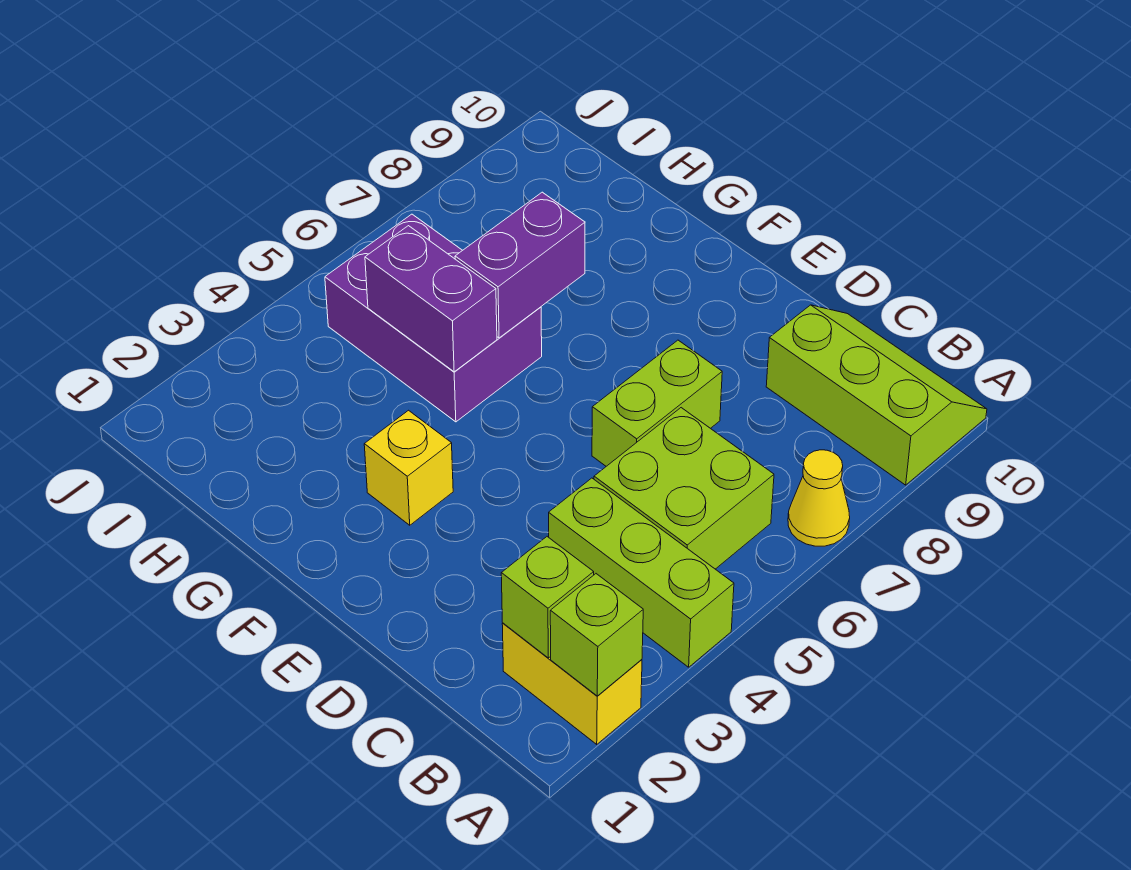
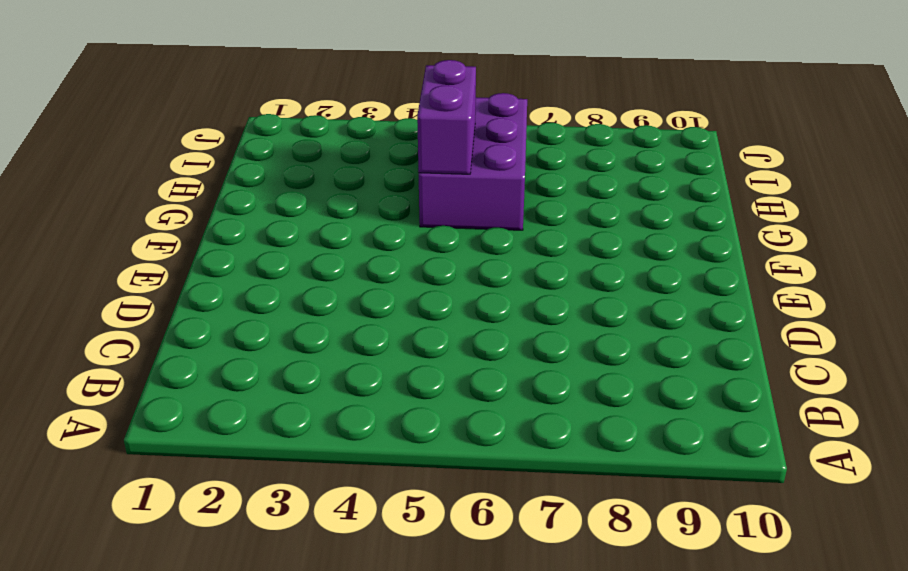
none -> yellow 1x2 brick [502,623,642,744]
none -> lime 1x3 brick [549,478,734,667]
none -> yellow 1x1 cone [788,450,850,546]

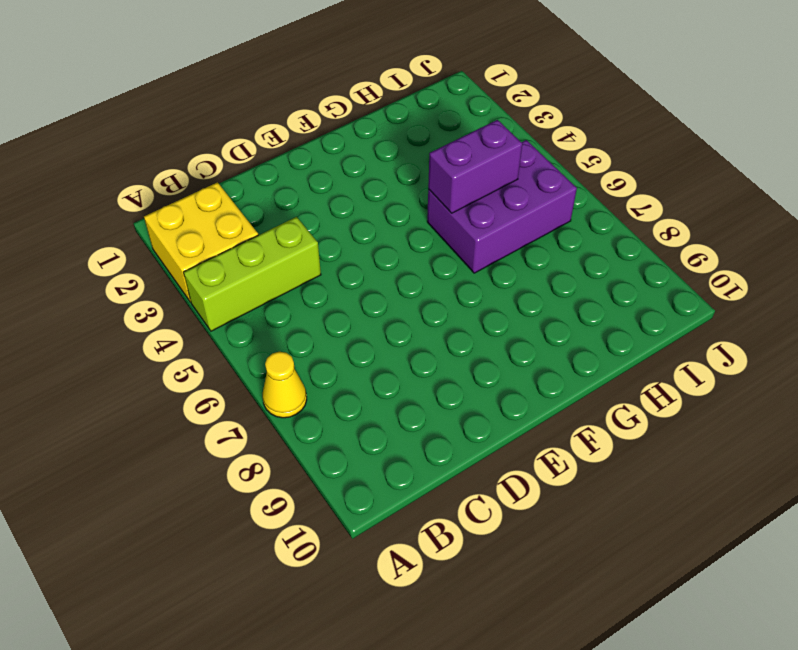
yellow 2x2 brick [144,182,258,302] -> yellow 1x2 brick [502,623,642,744]
none -> lime 2x3 slope [766,305,987,485]
none -> lime 2x2 brick [594,408,774,569]
none -> lime 1x2 brick [592,340,722,466]

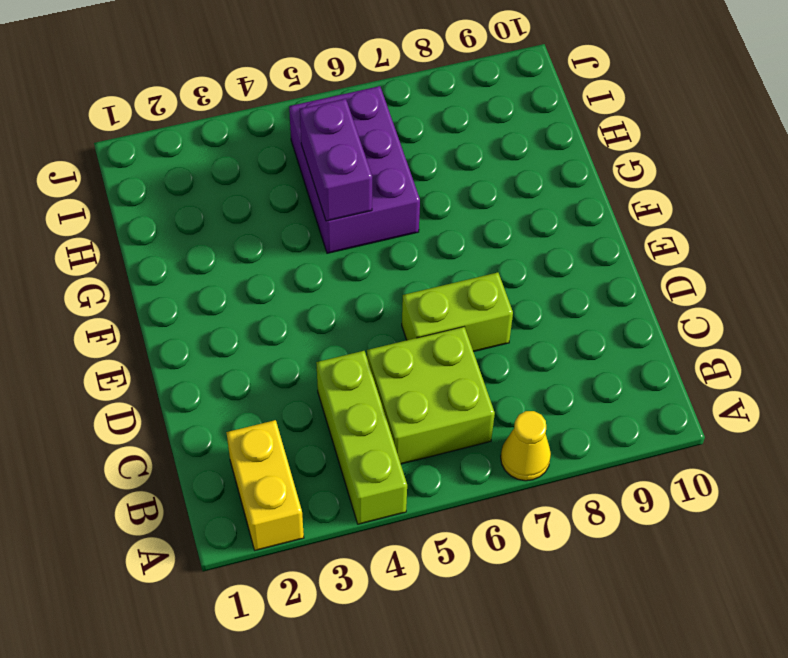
none -> lime 2x3 slope [766,305,987,485]
none -> yellow 1x1 brick [364,410,453,525]
none -> lime 1x1 brick [550,574,643,696]

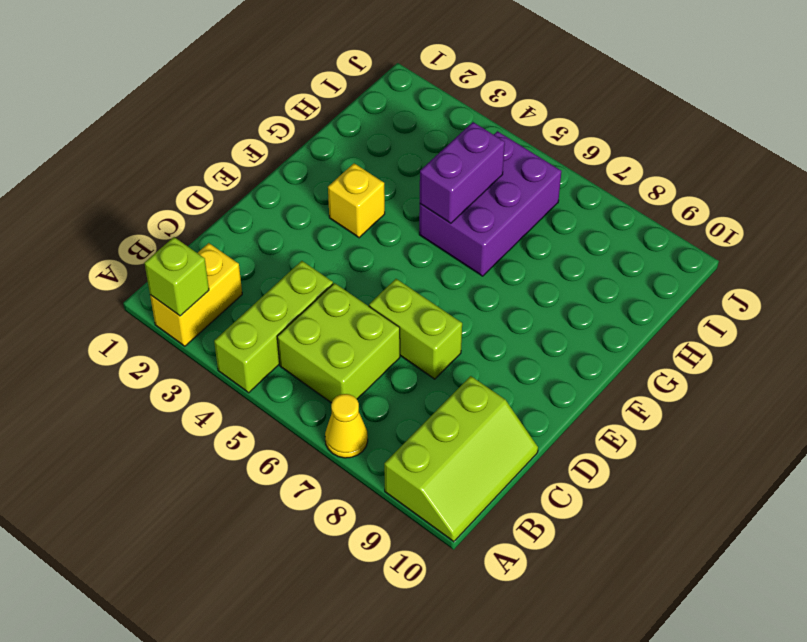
none -> lime 1x1 brick [501,537,594,658]
none -> purple 1x2 brick [455,192,585,338]

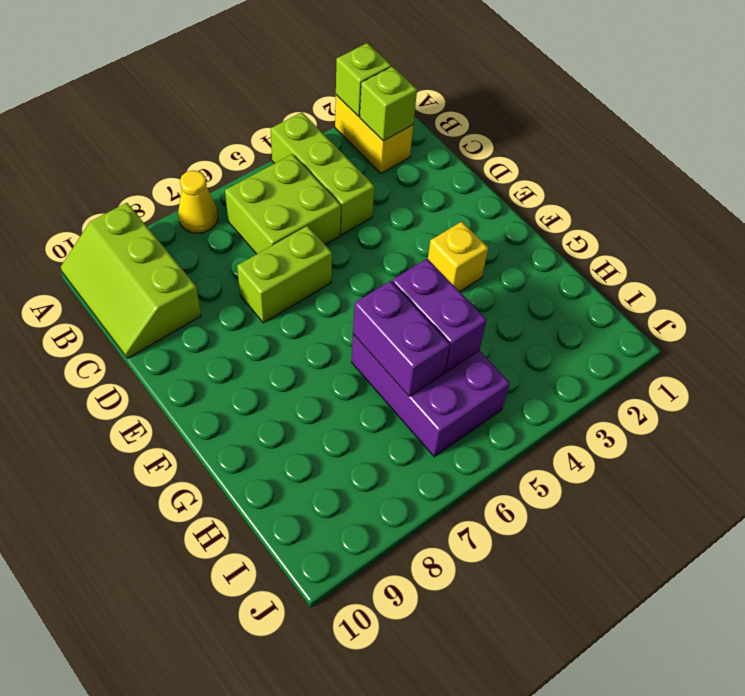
purple 1x2 brick [353,281,450,396] -> purple 1x2 brick turned to [455,192,585,338]

